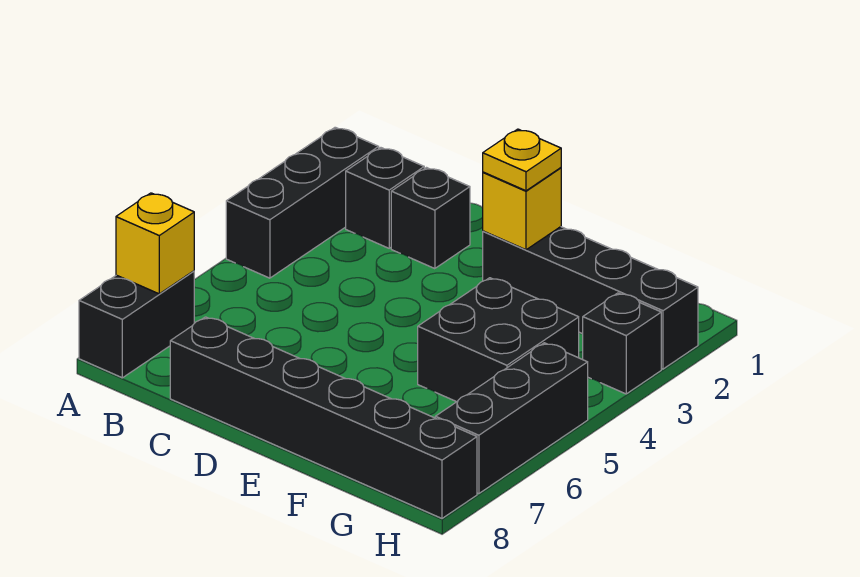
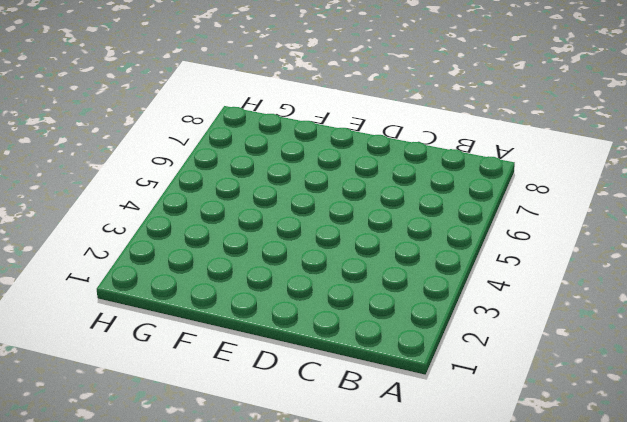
none -> black 1x3 brick [226,127,379,278]
none -> black 1x2 brick [79,271,194,378]
none -> black 1x1 brick [346,148,424,248]

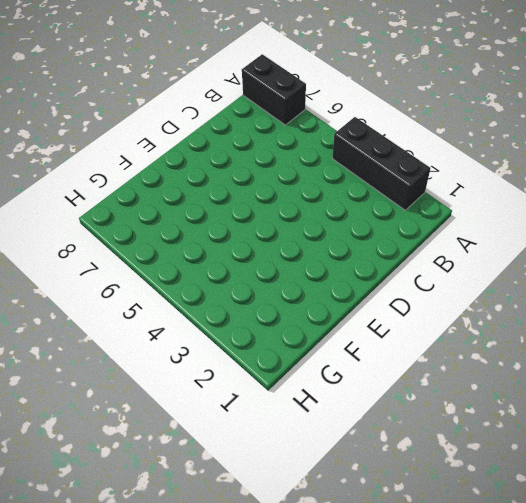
none -> black 1x1 brick [346,148,424,248]
none -> black 1x1 brick [391,168,470,269]
none -> black 1x6 brick [170,317,477,518]

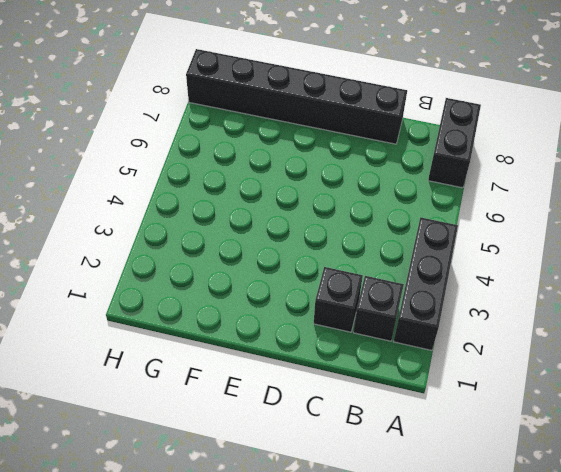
none -> black 1x4 brick [483,227,698,369]
none -> black 2x2 brick [418,278,579,402]
none -> black 1x1 brick [583,293,661,394]

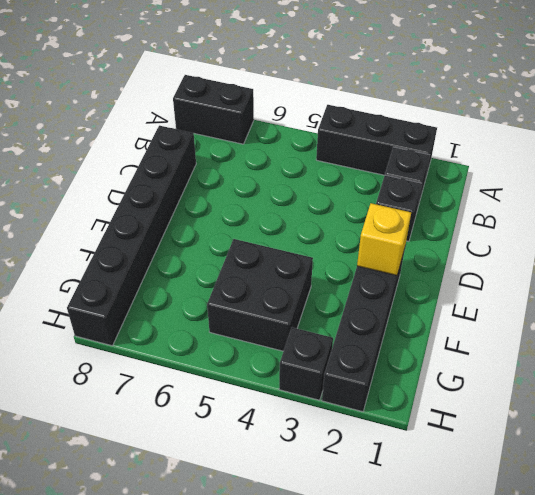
none -> black 1x3 brick [435,343,588,494]
none -> yellow 1x1 brick [116,193,194,294]
none -> yellow 1x1 plate [483,129,561,191]

